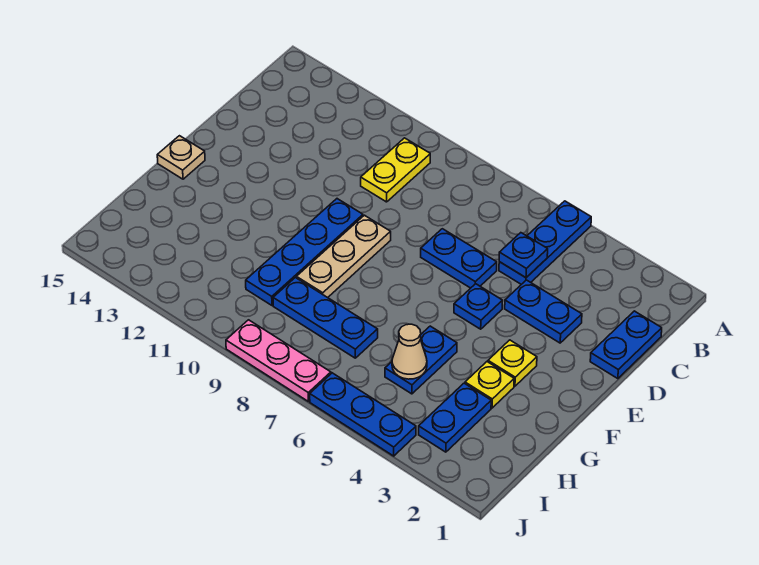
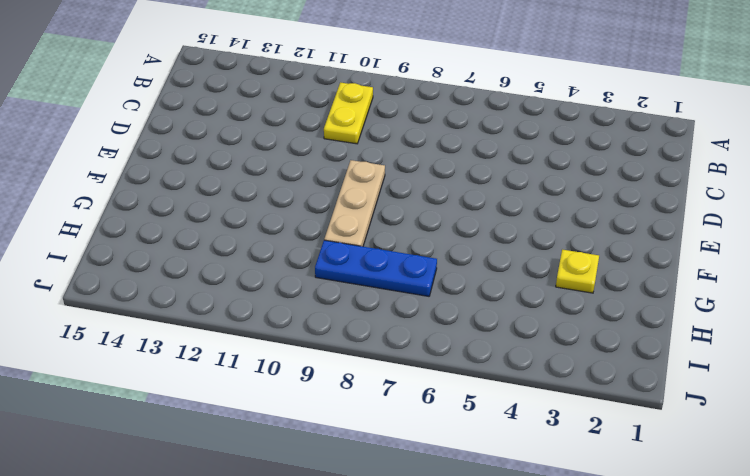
none -> blue 1x3 plate [499,201,591,284]
none -> blue 1x2 plate [590,311,662,379]
none -> blue 1x2 plate [505,280,582,343]

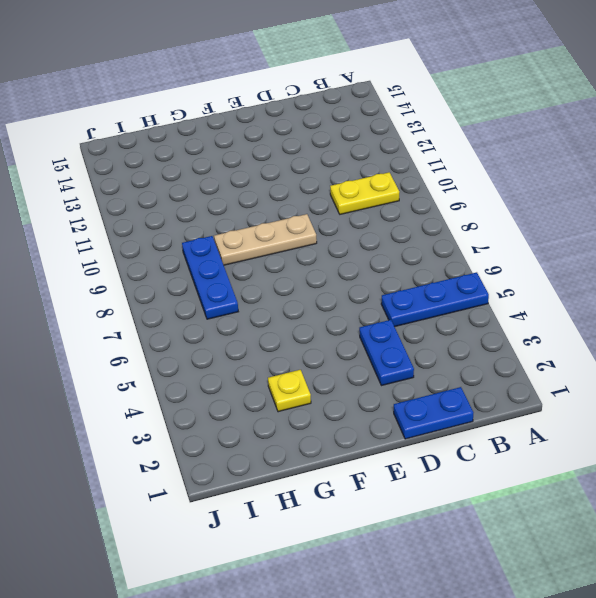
none -> blue 1x2 plate [421,229,497,288]
none -> blue 1x1 plate [454,284,503,329]
none -> blue 1x4 plate [246,199,363,305]

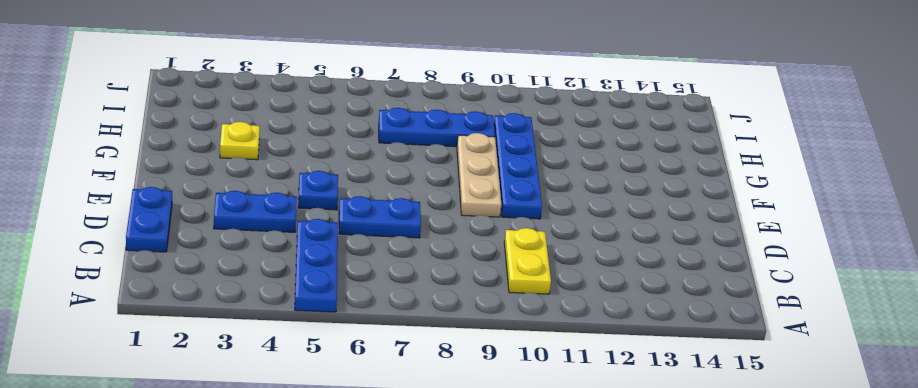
none -> yellow 1x1 plate [488,340,537,386]
none -> tan 1x1 plate [157,136,205,179]
none -> blue 1x2 plate [385,326,457,394]

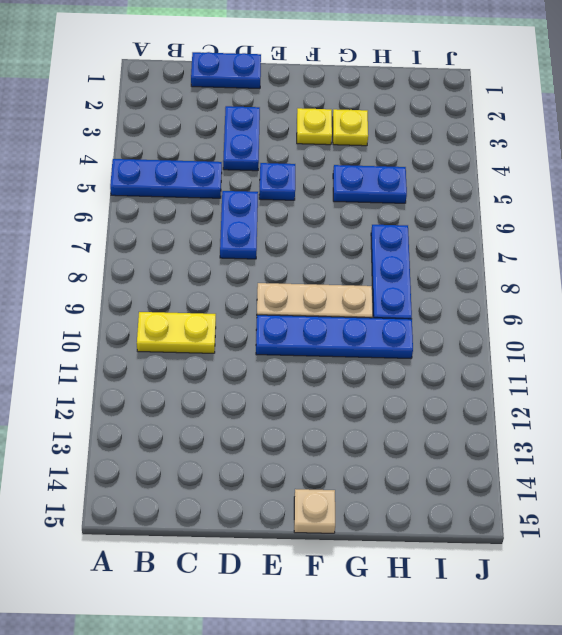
none -> blue 1x2 plate [419,383,491,452]
none -> blue 1x3 plate [310,373,416,456]
none -> pink 1x3 plate [226,320,331,402]

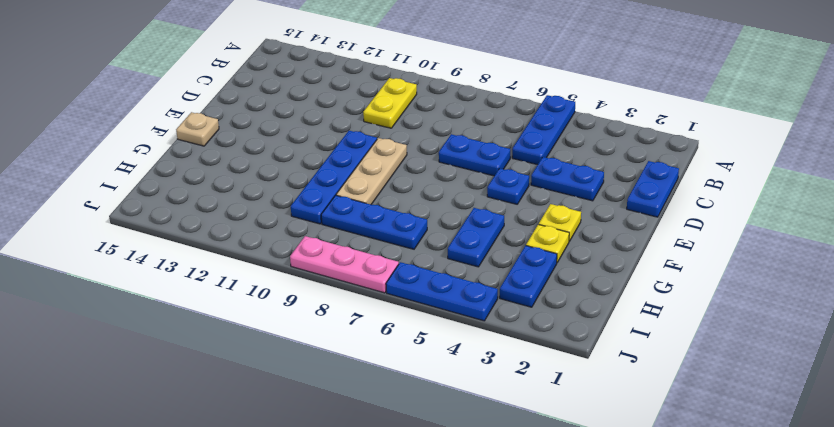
none -> blue 1x1 plate [499,233,548,278]
none -> tan 1x1 cone [392,324,427,379]

